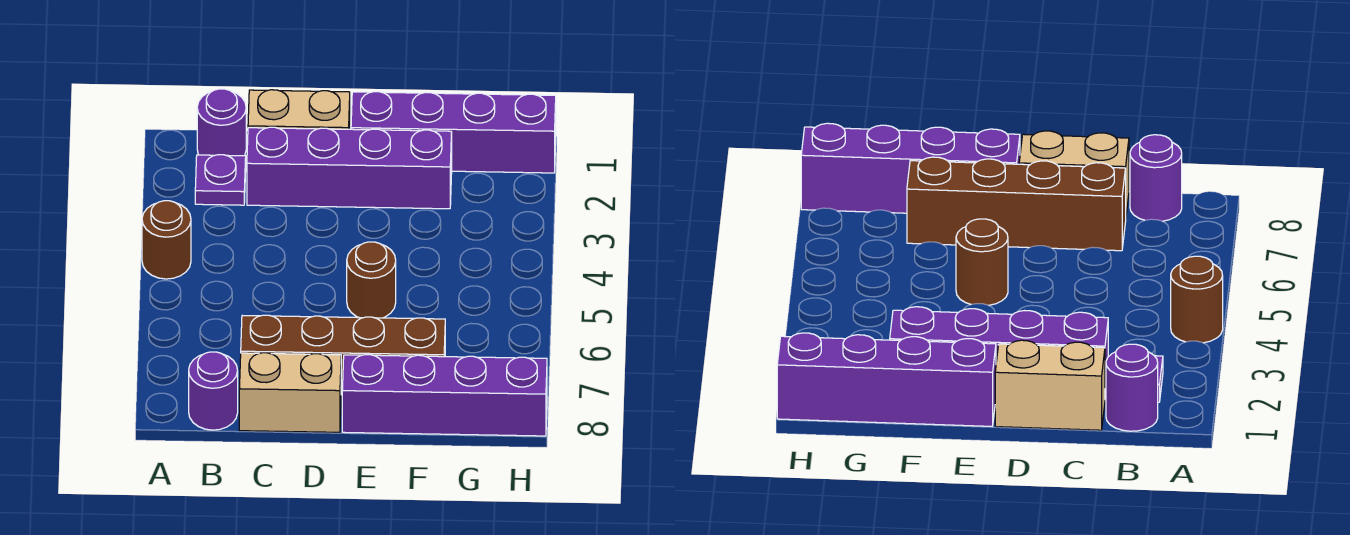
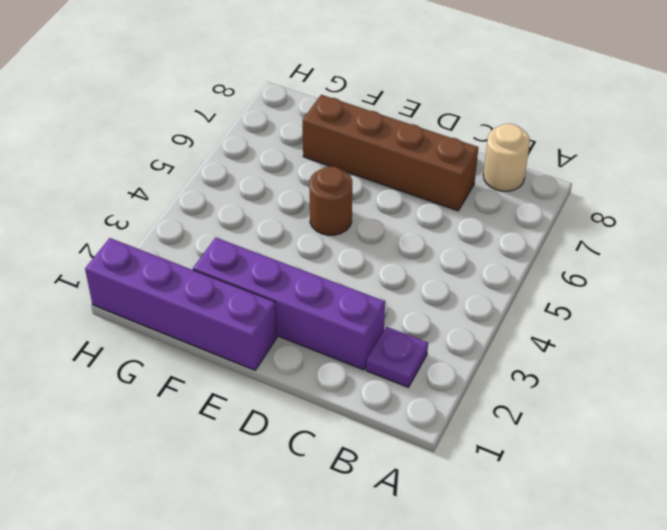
tan 1x1 round brick [483,124,530,191] -> purple 1x1 round brick [189,352,238,430]
none -> brown 1x1 round brick [142,201,191,279]
none -> purple 1x1 round brick [197,89,246,156]

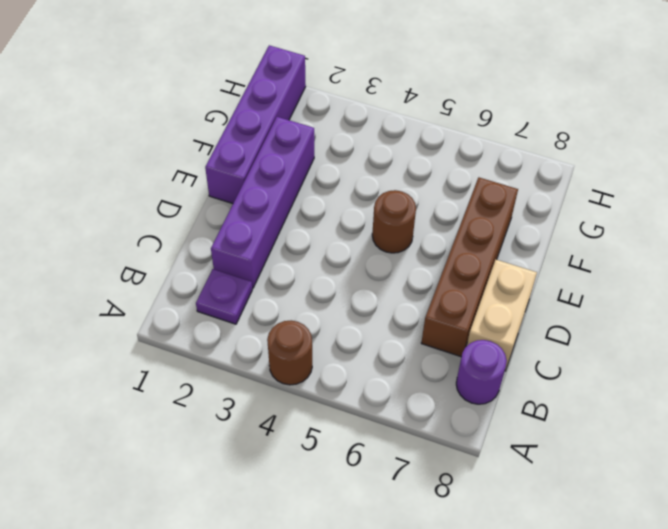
none -> purple 1x1 round brick [197,89,246,156]
none -> tan 1x2 brick [248,90,350,129]

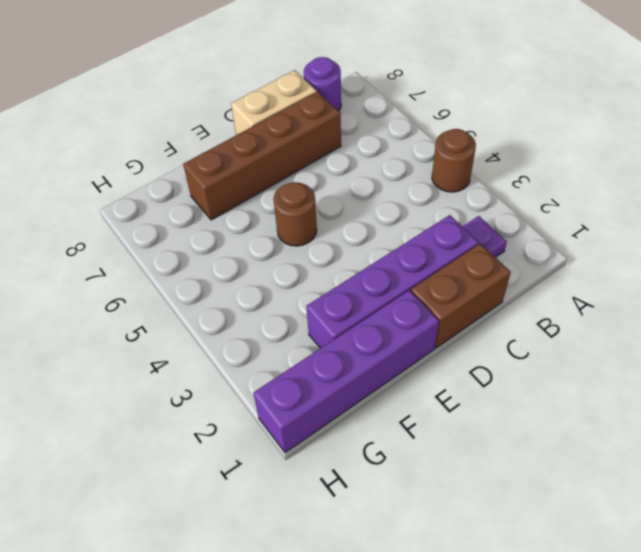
brown 1x2 brick [411,244,511,348] -> tan 1x2 brick [248,90,350,129]
none -> purple 1x1 round brick [197,89,246,156]
none -> purple 1x4 brick [342,355,547,436]

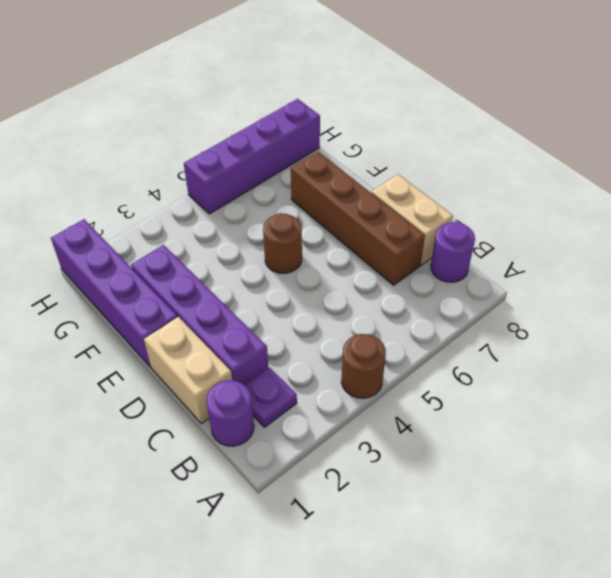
purple 1x4 brick [184,99,320,214] -> purple 1x4 brick turned to [342,355,547,436]

